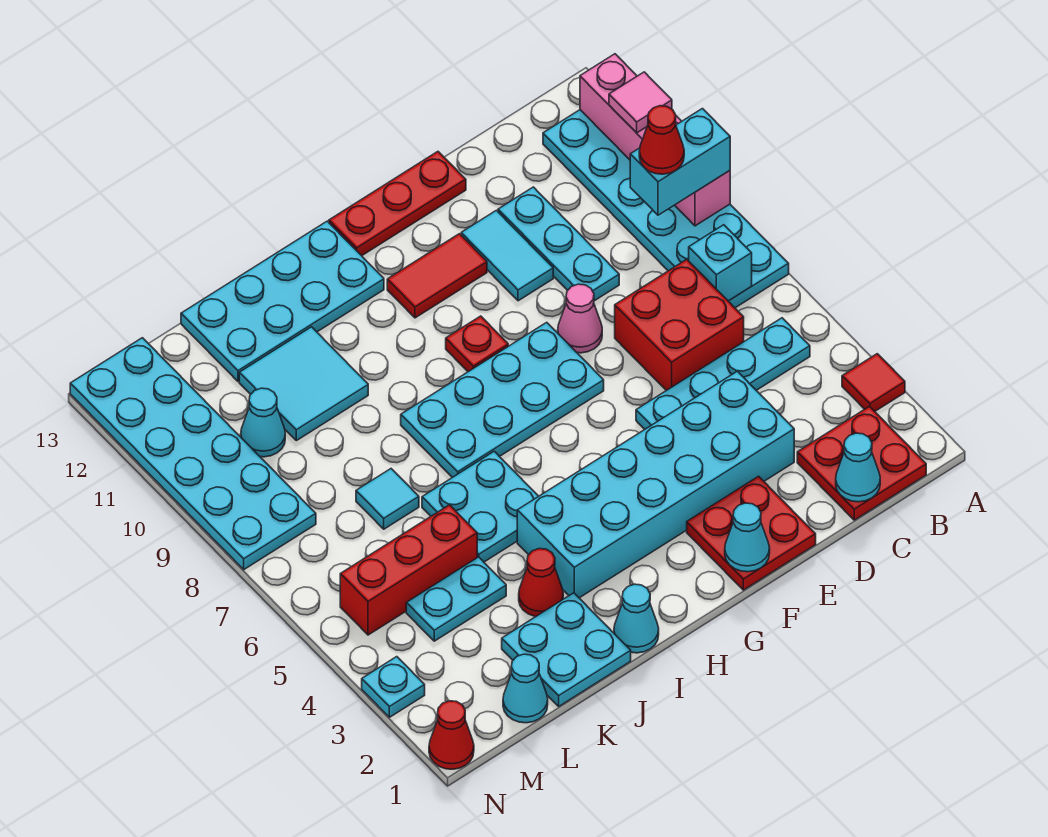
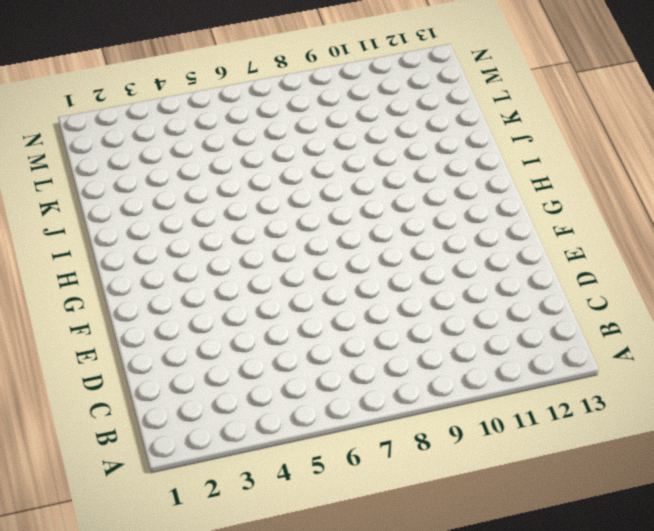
none -> red 1x1 tile [842,354,905,411]
none -> cyan 2x6 plate [543,110,789,308]
none -> red 2x2 plate [797,407,926,520]
none -> cyan 1x4 plate [636,318,810,429]

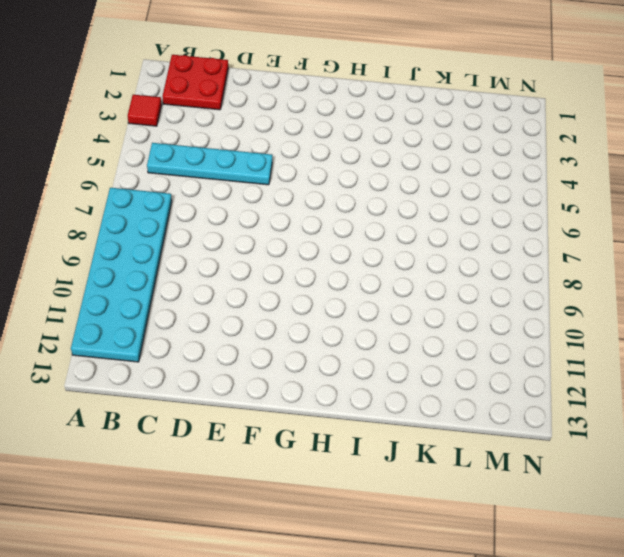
none -> red 2x2 brick [615,259,744,391]
none -> cyan 2x6 brick [517,371,794,598]
none -> cyan 1x3 plate [498,187,619,301]
none -> red 2x2 plate [687,476,816,590]

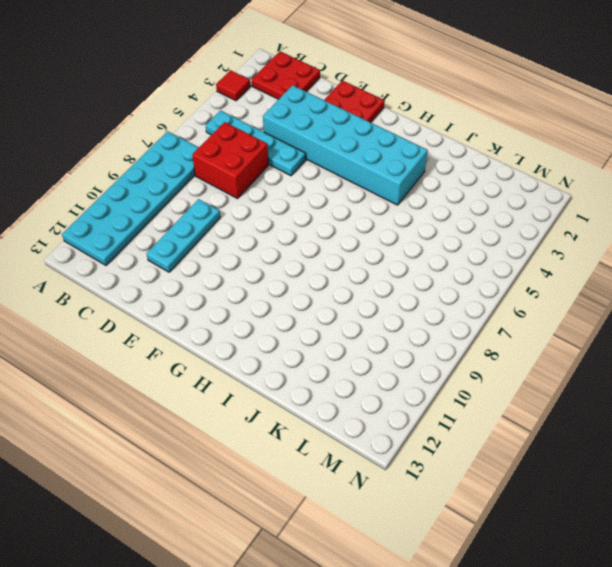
none -> pink 1x1 cone [558,284,602,353]
none -> cyan 1x2 tile [461,210,553,301]
none -> red 1x3 plate [329,152,466,256]
none -> cyan 2x4 plate [401,322,604,478]

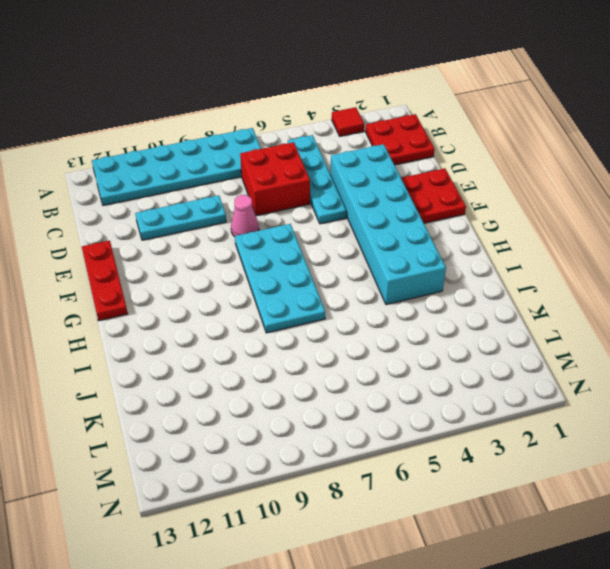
none -> cyan 1x2 tile [461,210,553,301]
none -> red 1x2 tile [387,234,487,318]
none -> red 1x1 plate [446,316,508,372]
none -> cyan 2x4 plate [181,221,384,382]

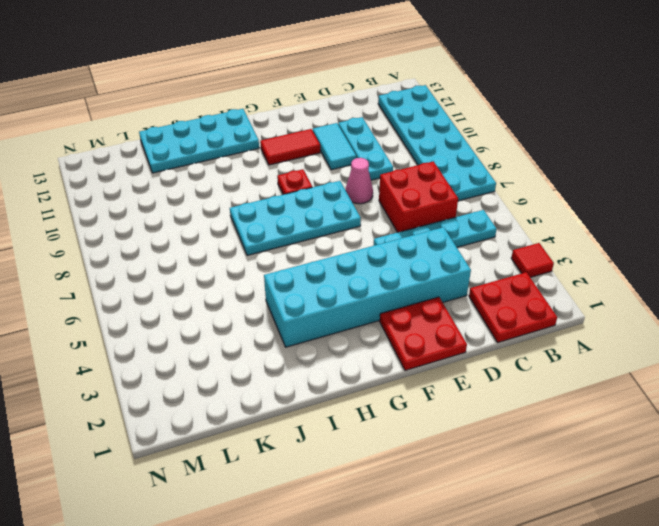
none -> red 1x3 plate [329,152,466,256]
none -> cyan 1x1 cone [614,584,659,653]
none -> cyan 2x2 plate [422,451,539,562]
none -> cyan 2x2 plate [502,593,631,706]

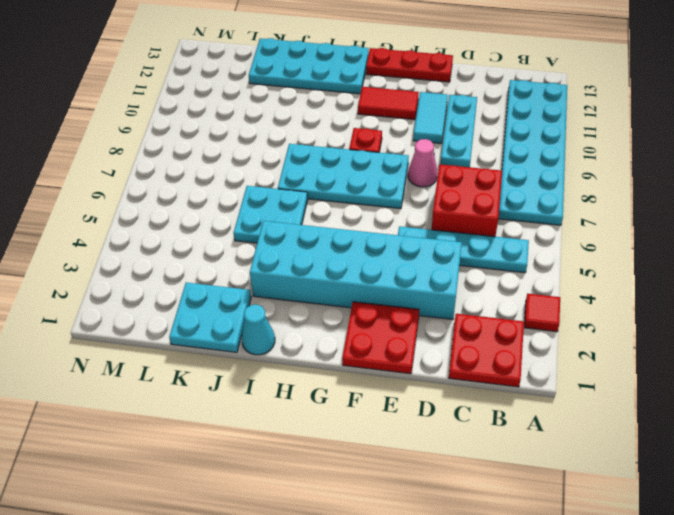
none -> red 1x1 cone [519,549,563,617]
none -> cyan 2x2 tile [239,327,368,441]
none -> cyan 1x2 plate [406,557,506,641]
none -> red 1x3 brick [340,505,477,635]

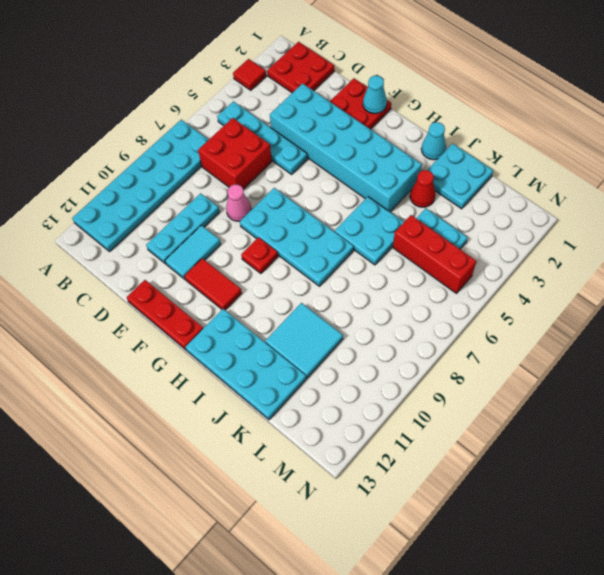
none -> cyan 1x1 tile [356,469,419,529]
none -> cyan 1x1 cone [503,654,548,723]
none -> cyan 1x1 cone [241,388,285,457]
none -> cyan 2x6 plate [70,338,316,570]

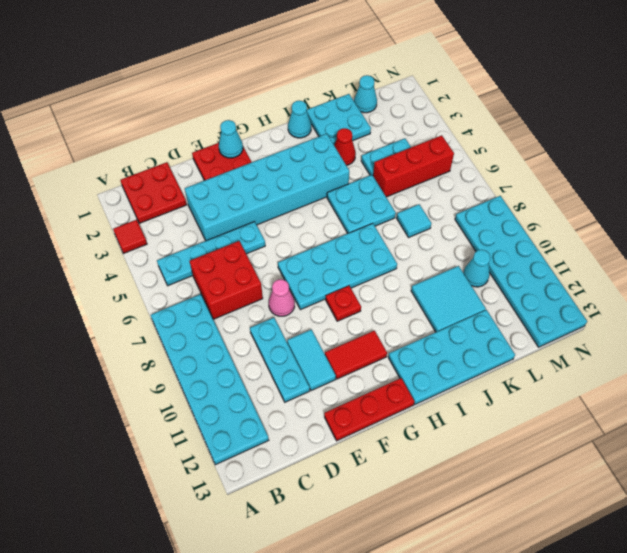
none -> red 1x1 cone [429,701,474,769]
none -> cyan 1x1 plate [362,657,425,717]
none -> pink 1x4 brick [580,54,730,226]
none -> cyan 1x1 brick [689,225,752,301]

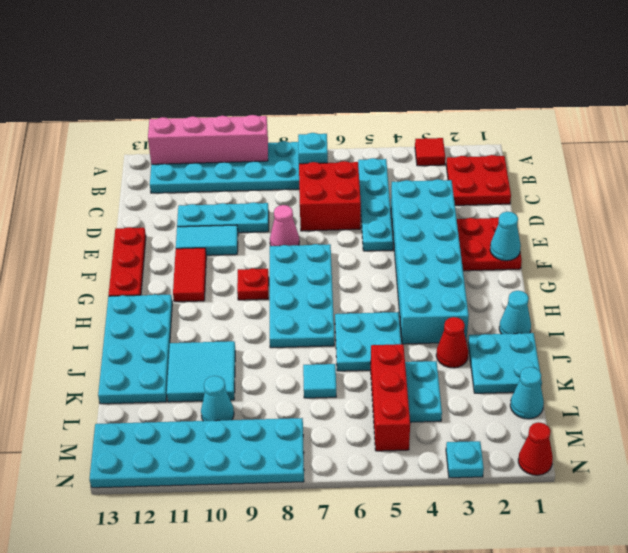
none -> cyan 1x1 cone [836,433,880,502]
none -> cyan 1x2 brick [630,109,730,215]
none -> pink 1x1 tile [609,72,672,133]
none -> red 1x1 cone [639,106,684,174]

